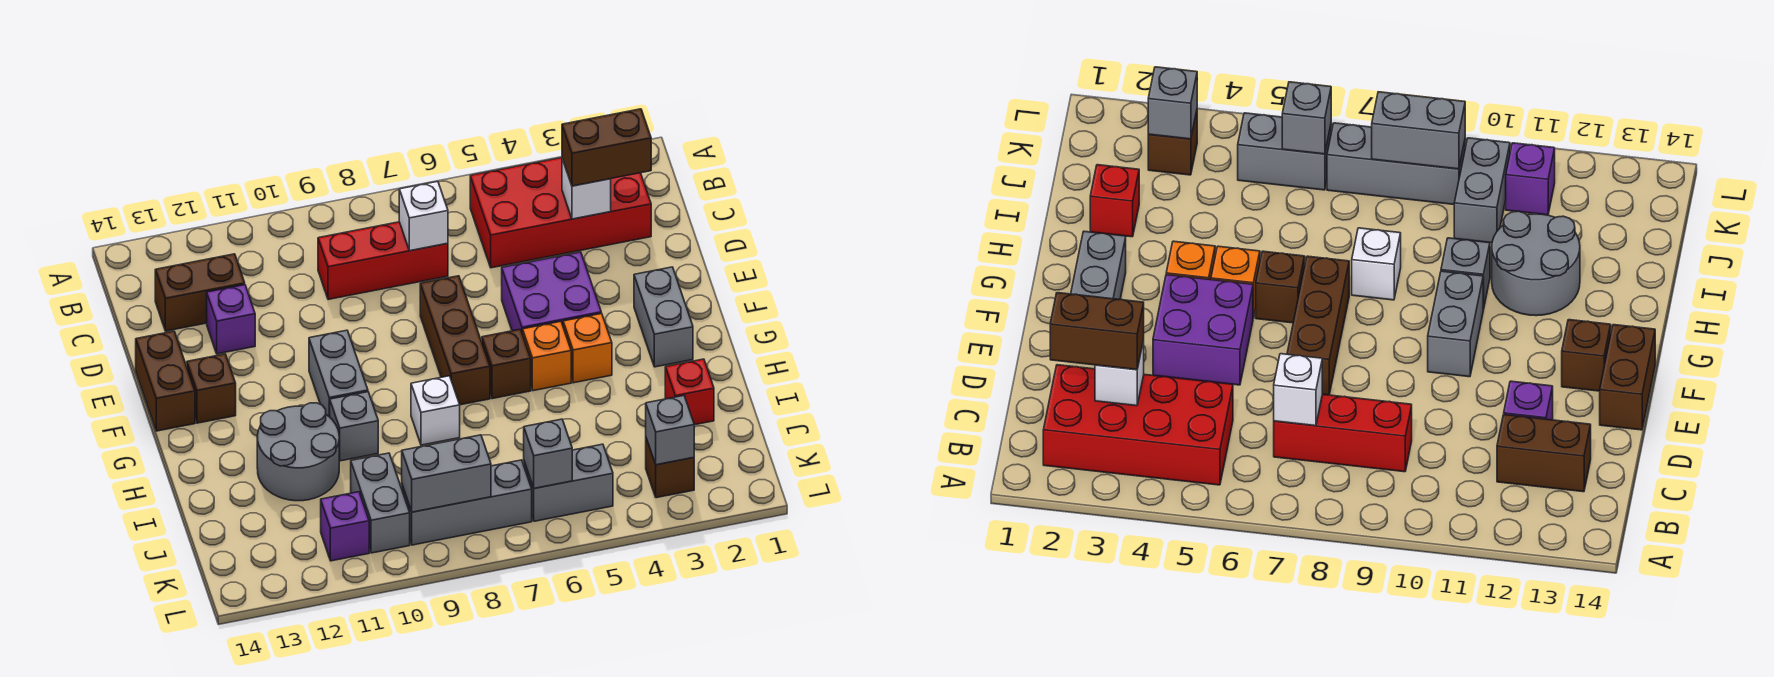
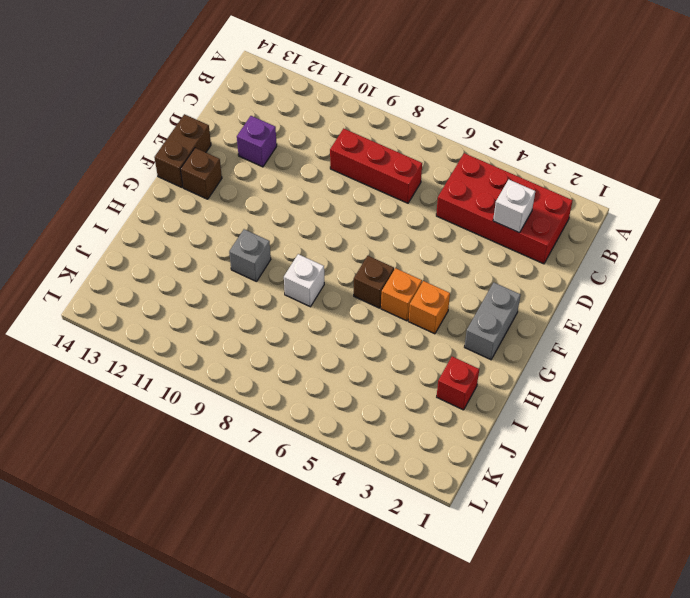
none -> brown 1x2 brick [155,254,245,331]
none -> purple 2x2 brick [502,252,601,335]
none -> brown 1x3 brick [420,276,490,405]

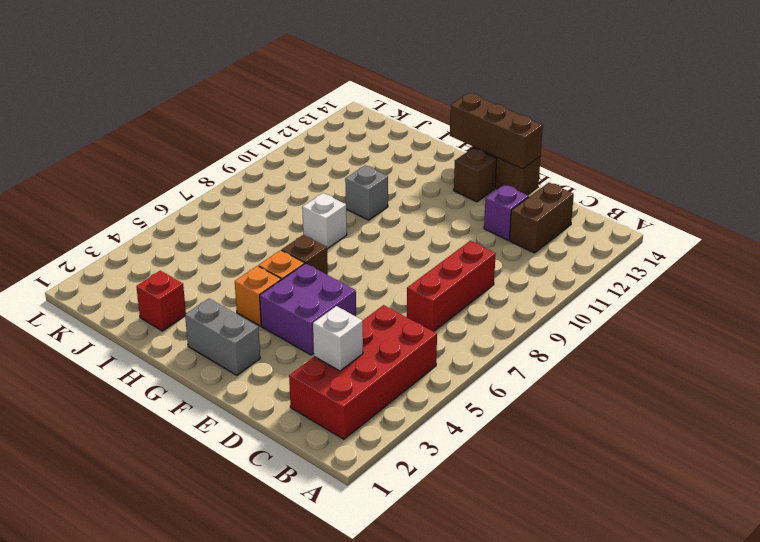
brown 1x3 brick [450,93,543,169] -> brown 1x3 brick moved to [420,276,490,405]
none -> grey 1x2 brick [309,330,368,417]
none -> grey 2x2 round brick [257,403,339,501]
none -> grey 1x2 brick [351,453,410,553]

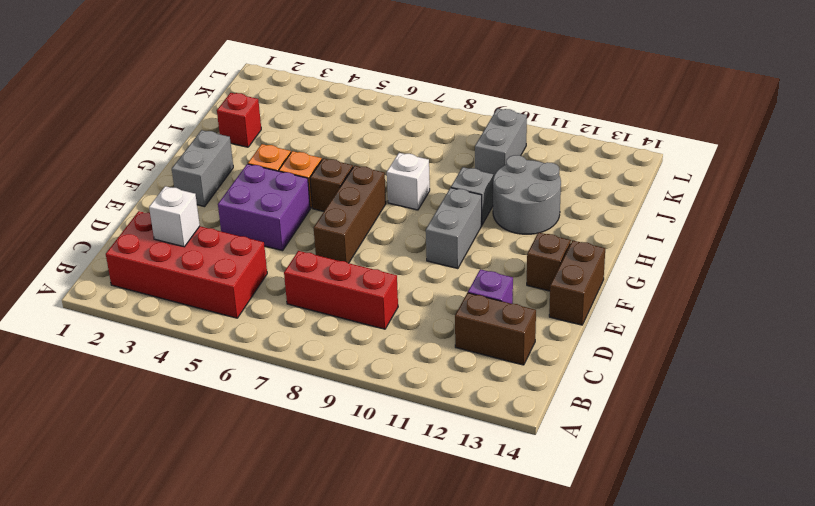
none -> brown 1x1 brick [646,438,694,498]
none -> grey 1x2 brick [524,444,613,521]
none -> grey 1x3 brick [402,460,532,545]

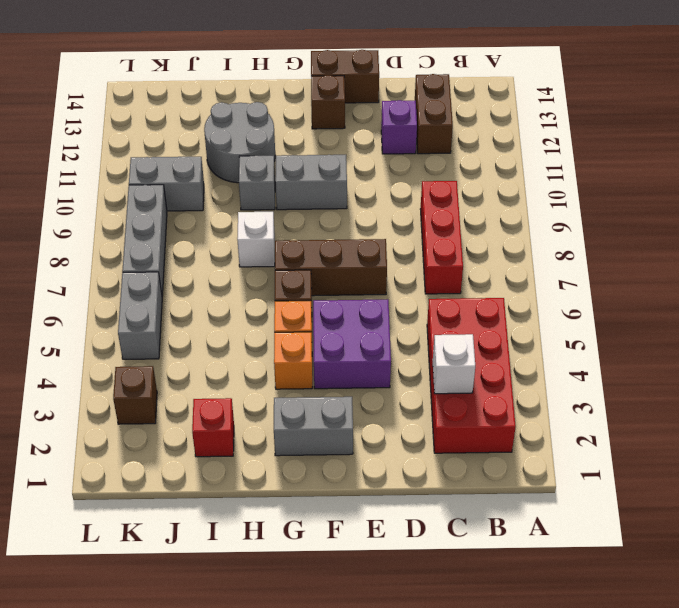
none -> purple 1x1 brick [321,492,369,561]
none -> white 1x1 brick [399,181,448,251]
none -> grey 1x1 brick [646,396,694,465]

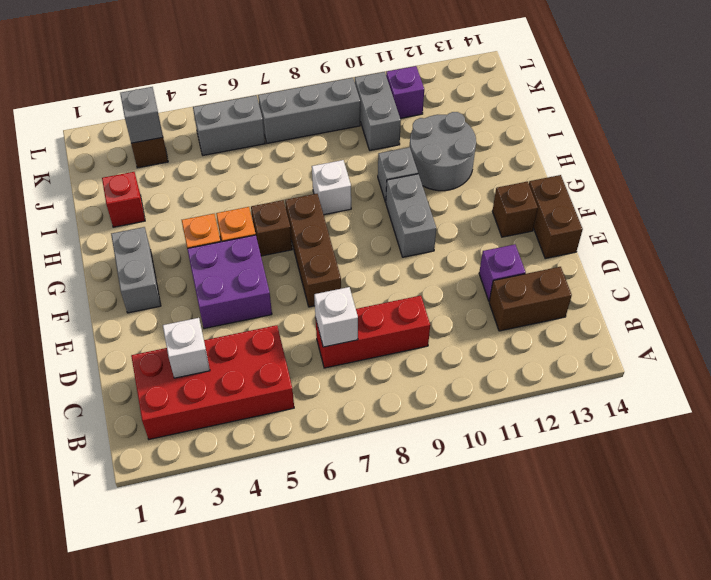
none -> grey 1x1 brick [524,419,572,488]
none -> grey 1x2 brick [402,435,491,512]
none -> brown 1x2 brick [562,109,651,186]

